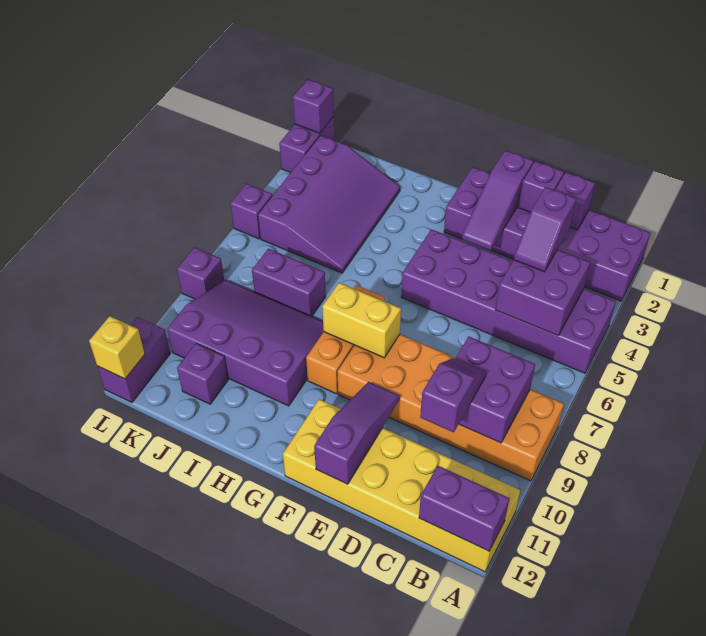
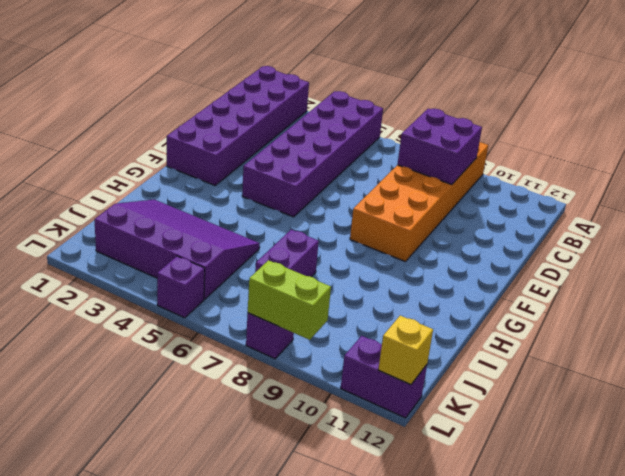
lime 1x2 brick [248,260,331,340] -> none
none -> yellow 2x6 brick [283,399,520,572]
none -> orange 1x3 brick [306,285,385,394]
none -> purple 3x4 slope [167,280,324,406]

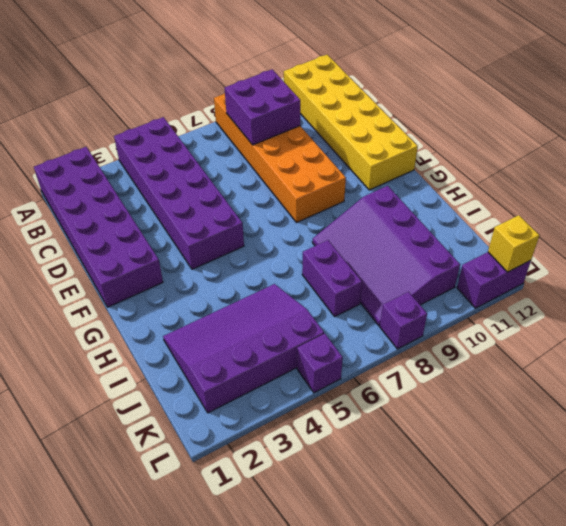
none -> orange 1x3 brick [306,285,385,394]
none -> purple 1x1 brick [177,344,228,404]
none -> purple 1x2 brick [279,116,335,173]

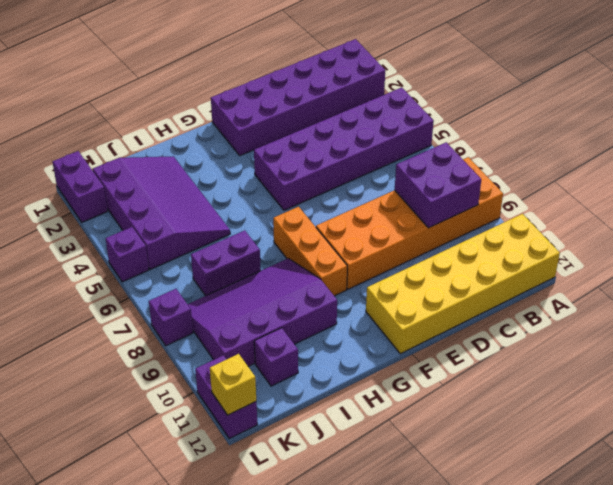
none -> purple 1x2 brick [419,466,510,551]
none -> purple 2x2 brick [495,250,590,336]
none -> purple 1x1 brick [555,172,595,230]

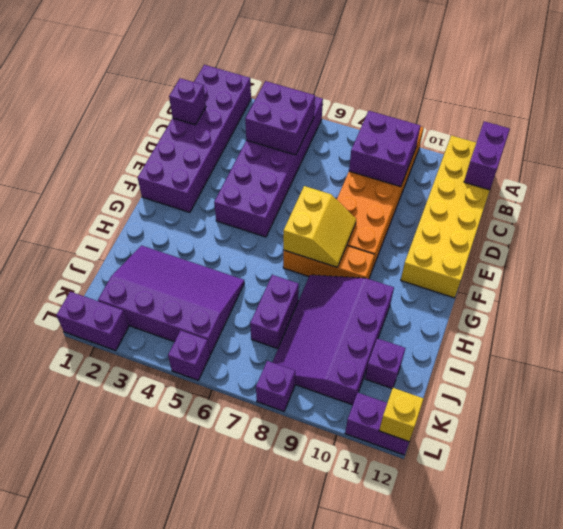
yellow 2x2 slope [283,186,356,267] -> yellow 1x2 brick [322,283,401,358]
none -> purple 1x1 brick [519,161,564,212]
none -> purple 1x3 slope [462,150,533,251]
none -> purple 1x3 slope [314,382,400,484]

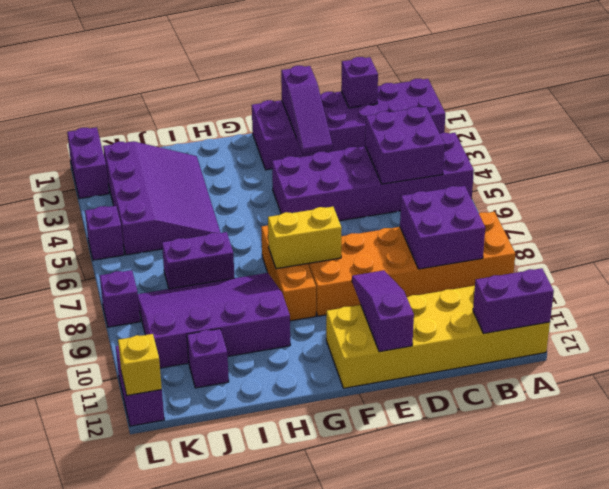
none -> purple 1x1 brick [519,161,564,212]
none -> purple 1x1 brick [293,79,334,133]
none -> purple 1x2 slope [514,187,576,272]

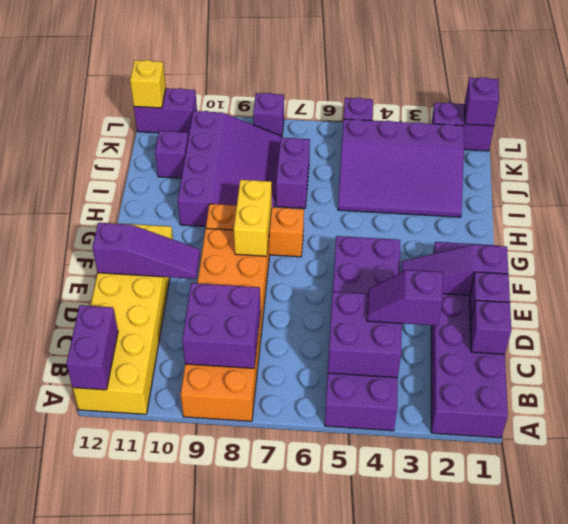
none -> purple 1x2 slope [420,358,486,432]

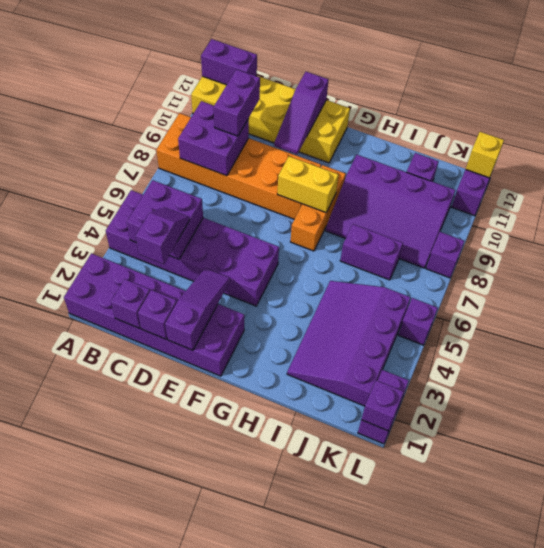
purple 1x2 brick [214,69,260,136] -> purple 1x2 slope [420,358,486,432]

